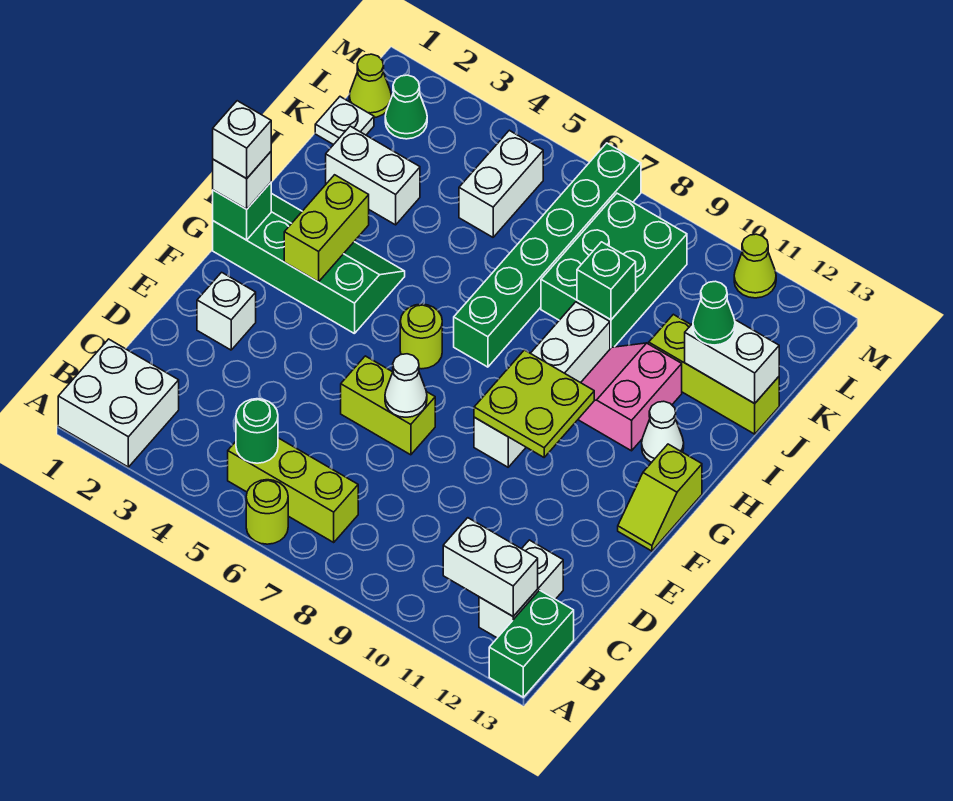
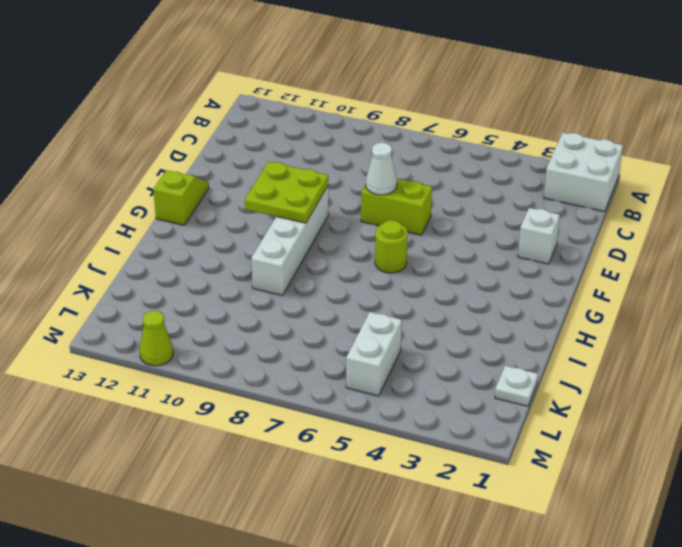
none -> lime 1x1 round brick [246,480,288,544]
none -> green 1x2 brick [489,590,574,697]
none -> lime 1x3 brick [228,438,358,542]
none -> white 1x2 brick [479,540,563,638]

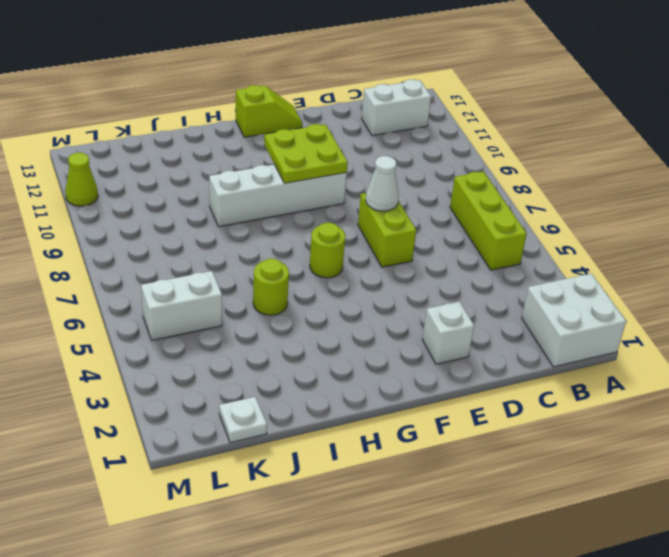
lime 1x1 round brick [253,259,289,315] -> lime 1x1 round brick moved to [246,480,288,544]
none -> green 1x2 brick [489,590,574,697]
none -> green 2x4 slope [213,193,405,334]
none -> green 1x6 brick [454,143,641,367]
none -> pink 2x2 slope [578,343,682,451]

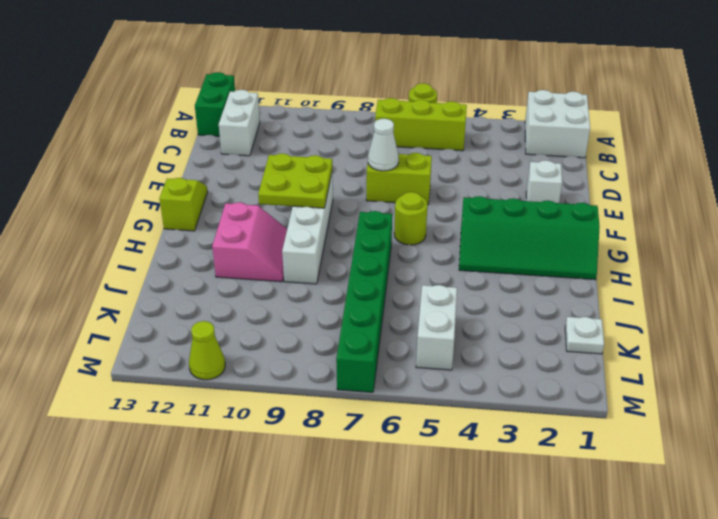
none -> white 1x1 cone [642,401,684,462]
none -> white 1x2 brick [326,126,420,225]
none -> green 2x3 brick [541,193,687,349]
none -> lime 1x3 brick [649,314,779,434]

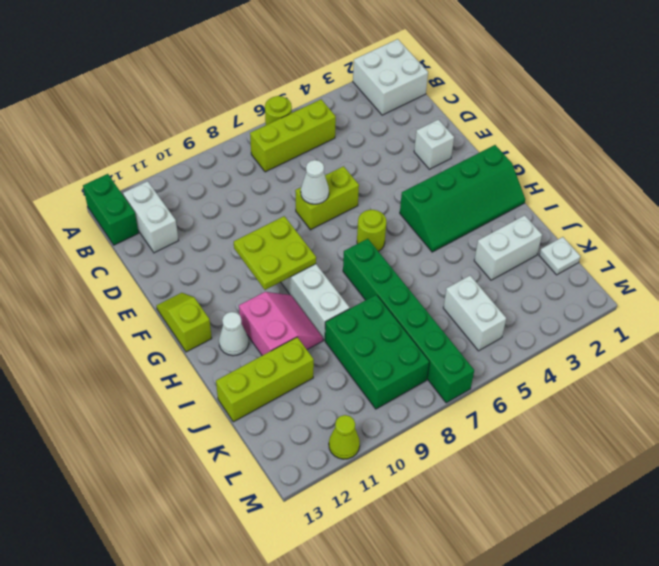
none -> lime 1x1 cone [349,54,391,117]
none -> green 1x1 cone [385,75,427,139]
none -> green 1x1 round brick [236,399,278,463]
none -> white 1x2 brick [443,518,538,616]

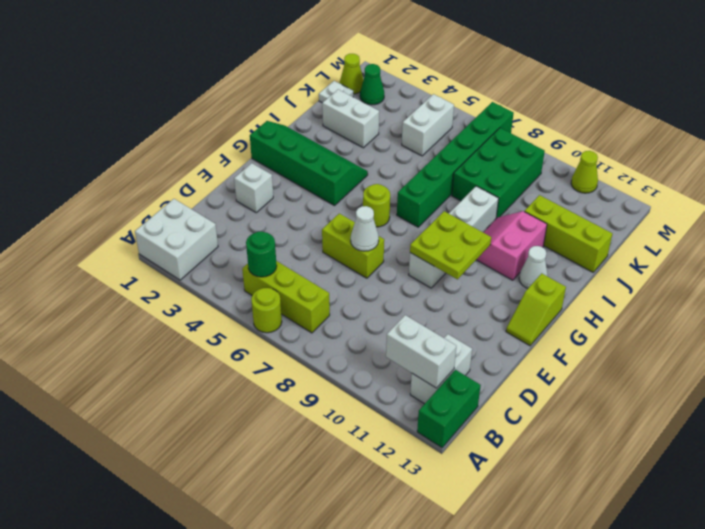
none -> green 1x1 brick [213,183,271,240]
none -> lime 1x2 brick [284,175,369,282]
none -> green 1x1 brick [577,242,636,320]
none -> white 1x2 brick [685,319,779,403]

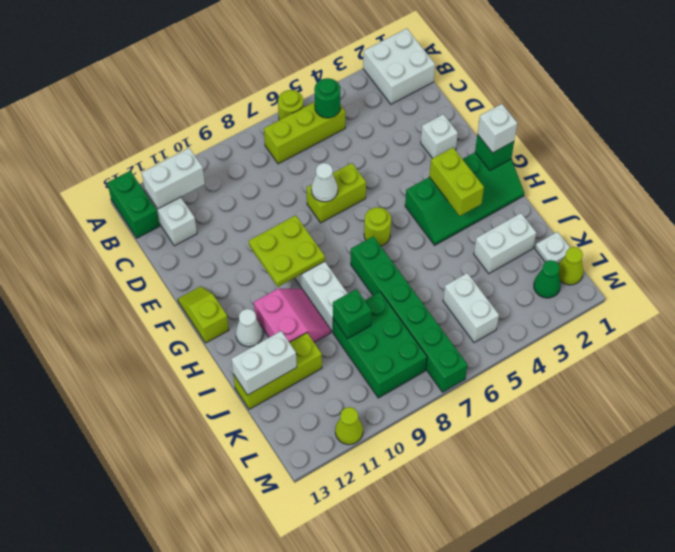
none -> green 1x1 cone [693,281,735,345]
none -> white 1x1 brick [213,101,271,179]

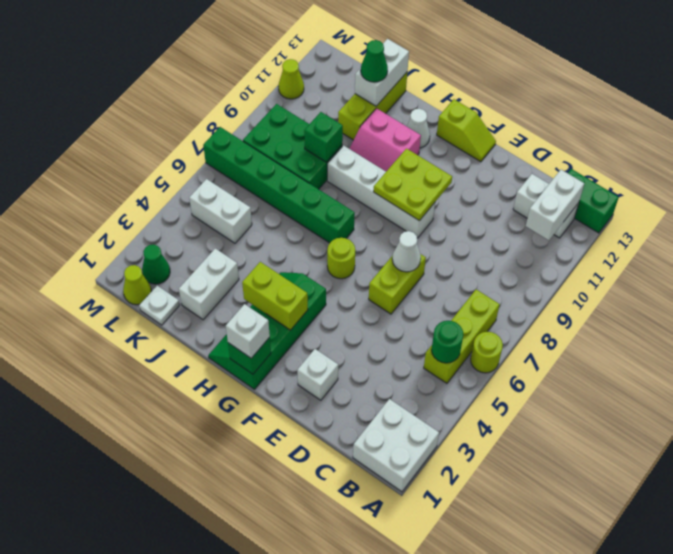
none -> white 1x1 brick [213,101,271,179]

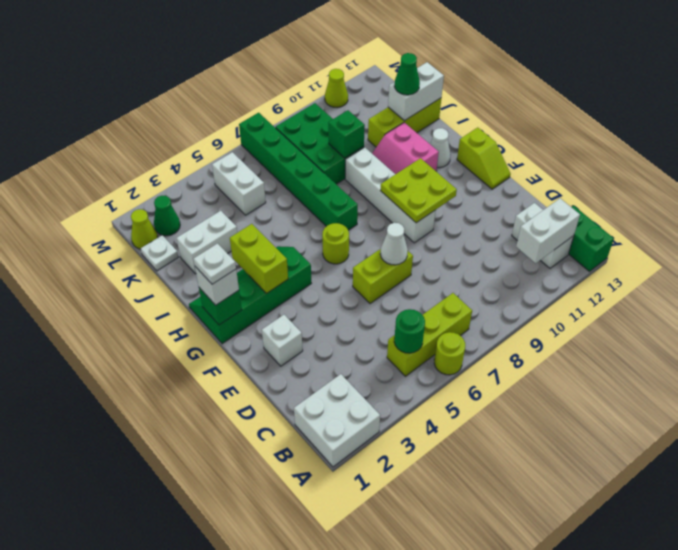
white 1x1 plate [194,243,236,284] -> white 1x1 brick [213,101,271,179]

